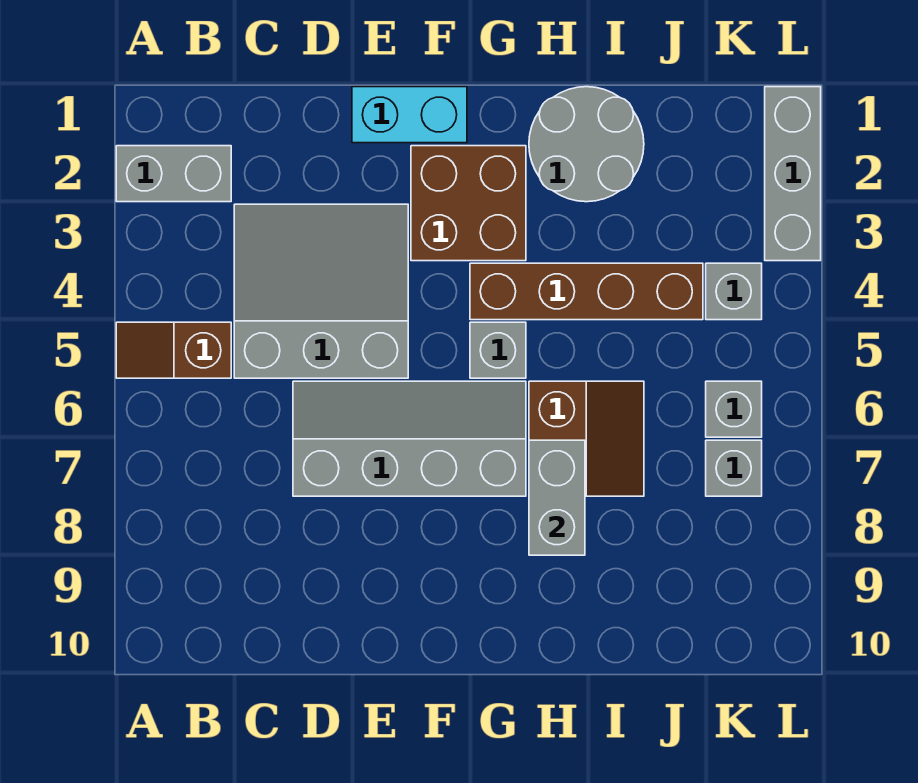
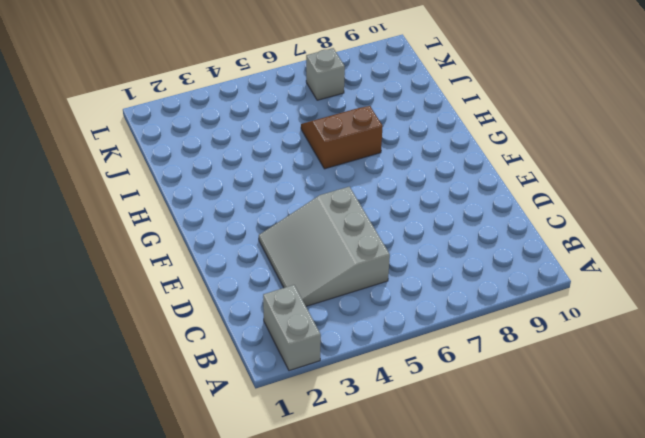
none -> brown 1x2 slope [116,322,231,378]
none -> grey 2x4 slope [293,381,526,496]
none -> cyan 1x2 brick [352,87,467,143]

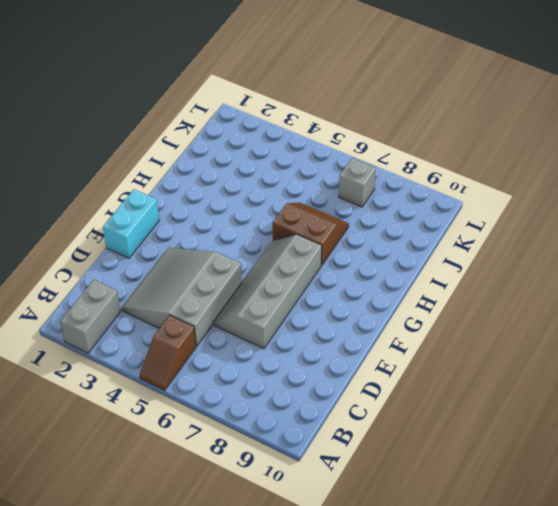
none -> brown 2x2 brick [411,146,526,261]
none -> brown 1x4 brick [470,263,703,320]
none -> grey 1x1 brick [470,322,526,378]

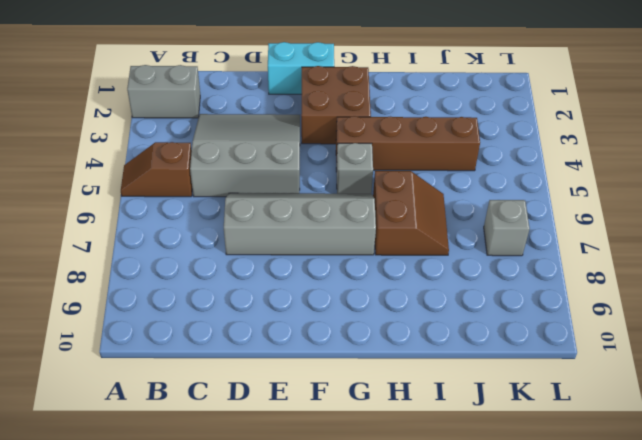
none -> grey 2x2 round brick [529,87,644,202]
none -> grey 1x1 brick [706,263,762,320]
none -> grey 1x1 brick [706,381,762,437]

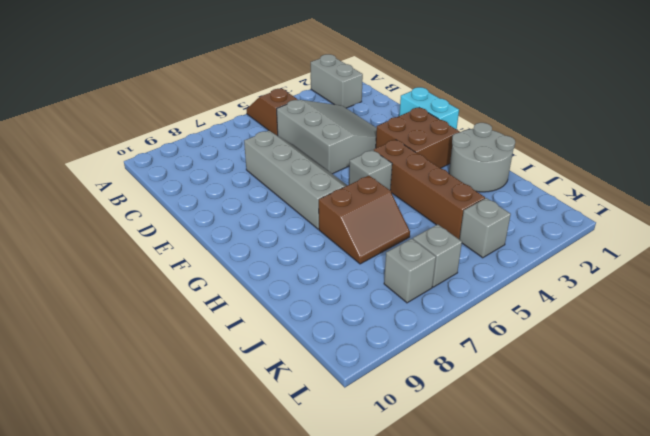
none -> grey 1x3 brick [765,87,821,261]
none -> grey 1x2 brick [529,440,585,555]

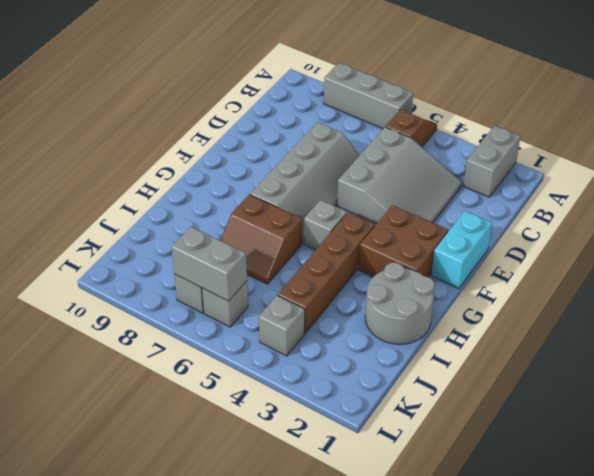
grey 1x3 brick [324,63,413,129] -> grey 1x3 brick moved to [765,87,821,261]
grey 1x2 brick [172,227,247,301] -> grey 1x2 brick moved to [529,440,585,555]

